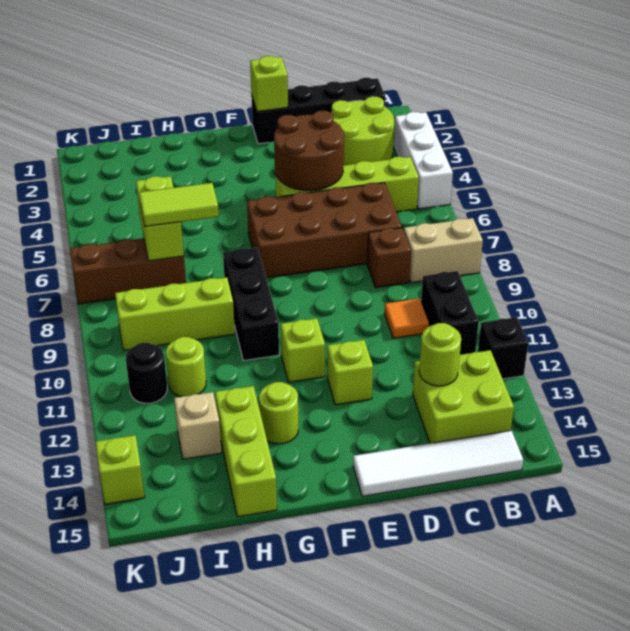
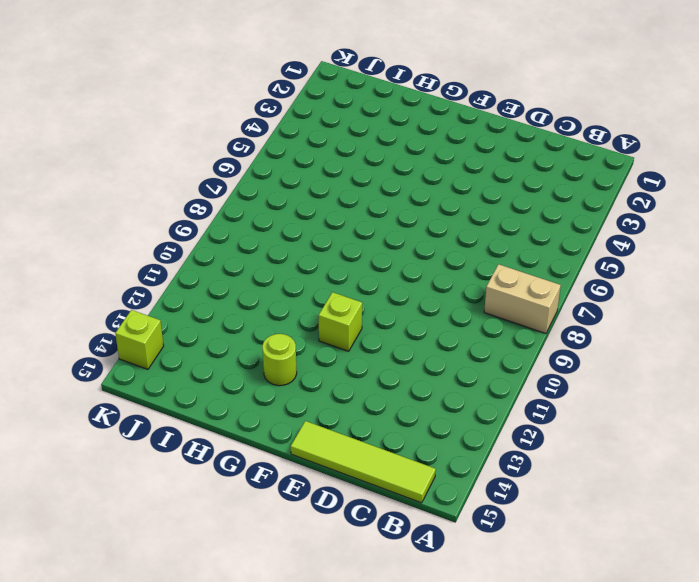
lime 1x4 tile [291,421,436,503] -> white 1x4 tile [353,431,523,496]
none -> white 1x3 brick [394,112,453,209]
none -> black 1x1 brick [478,317,528,379]
none -> black 1x4 brick [251,78,385,144]

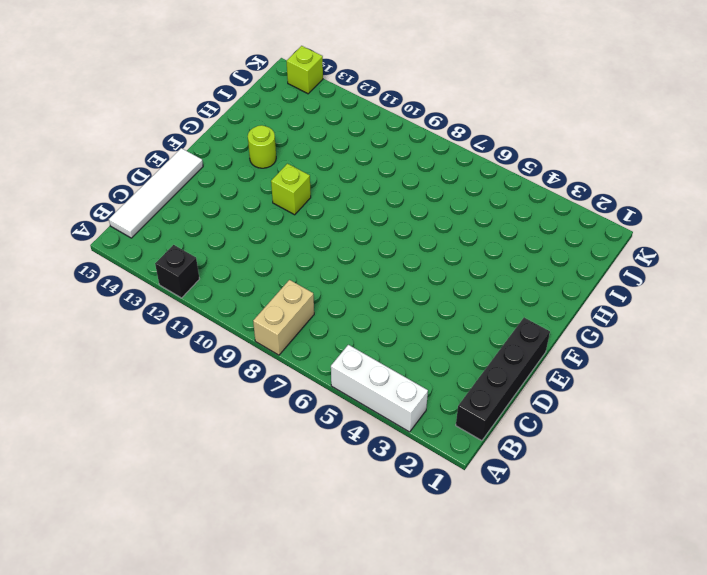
none -> lime 2x2 round brick [331,96,394,165]
none -> lime 1x4 brick [276,157,419,212]
none -> black 1x2 brick [421,271,479,355]

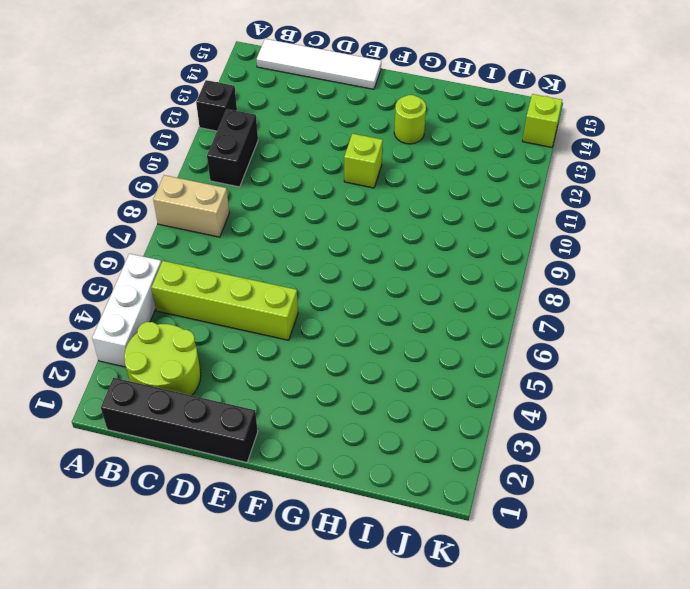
none -> lime 2x2 brick [413,350,514,443]
none -> brown 2x4 brick [247,183,402,278]
none -> brown 1x1 brick [367,228,411,288]

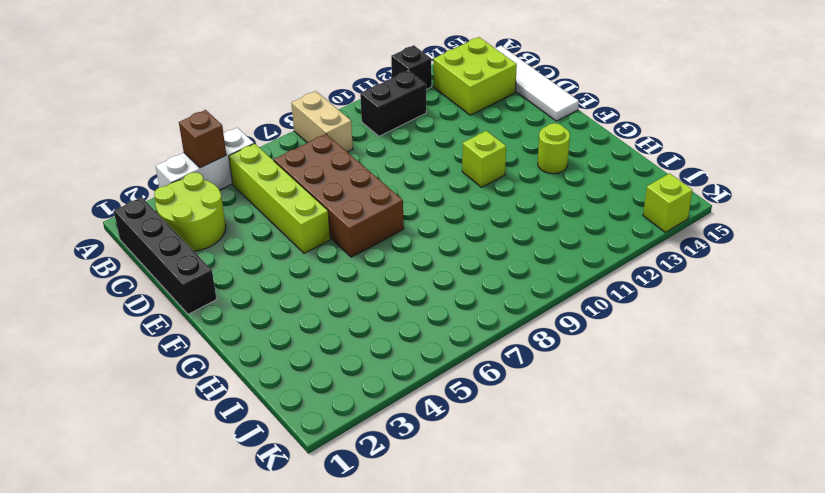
brown 1x1 brick [179,110,226,168] -> brown 1x1 brick moved to [367,228,411,288]
none -> orange 1x1 tile [384,298,429,338]
none -> lime 1x1 brick [327,340,373,405]
none -> black 1x3 brick [223,248,279,361]

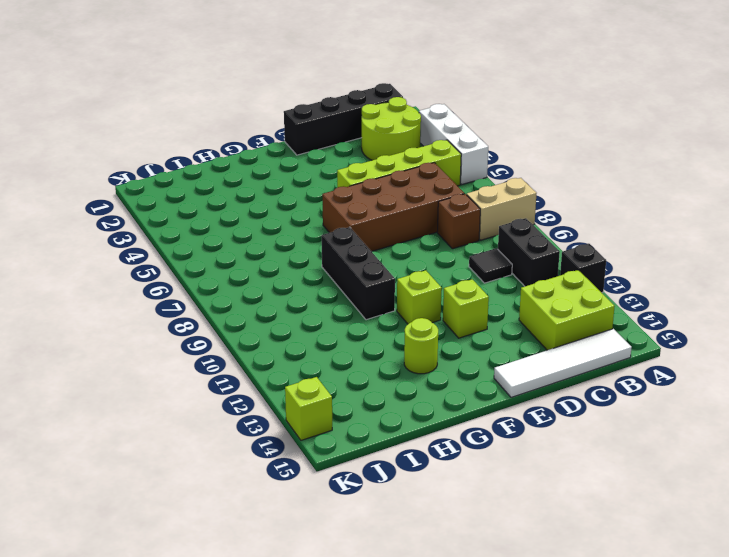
black 1x1 tile [469,248,512,283] -> orange 1x1 tile [384,298,429,338]
none -> lime 1x3 brick [115,277,235,350]
none -> lime 1x3 brick [215,386,277,517]
none -> brown 1x3 brick [70,238,186,304]

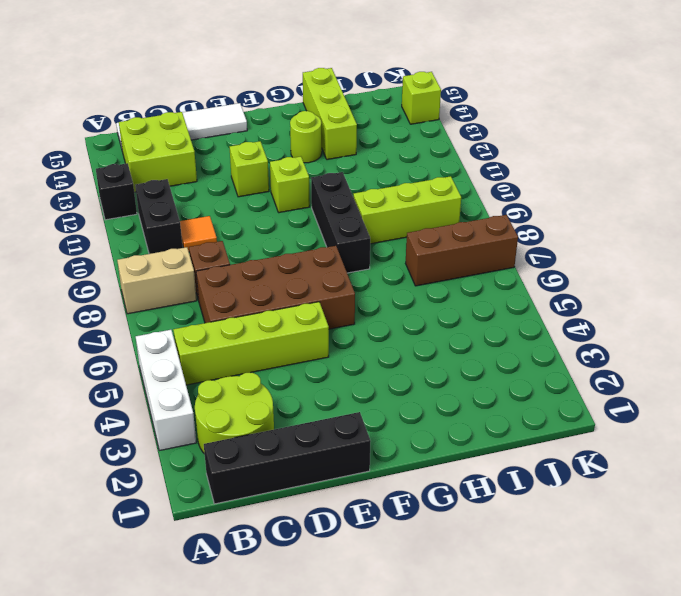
none -> lime 1x1 round brick [166,337,206,397]
none -> tan 1x1 brick [174,392,221,459]
none -> black 1x1 round brick [126,343,167,403]

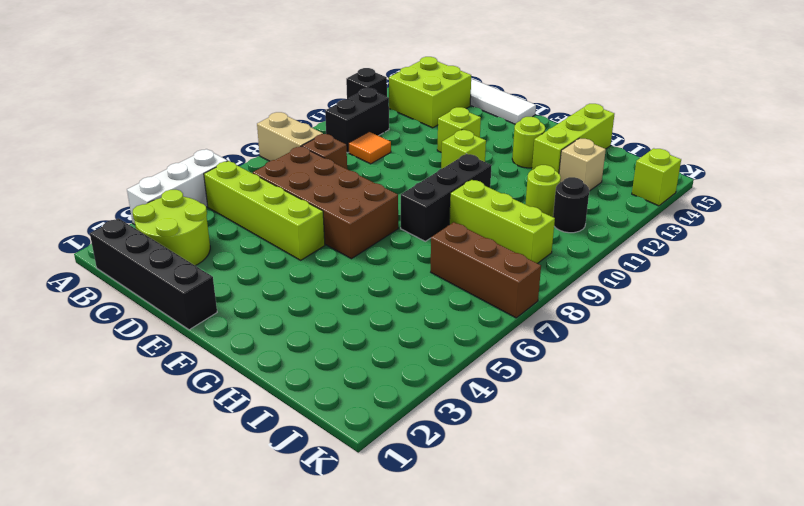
none -> lime 1x1 round brick [419,323,461,386]
none -> brown 2x2 round brick [274,111,344,191]
none -> lime 1x1 brick [250,56,288,112]

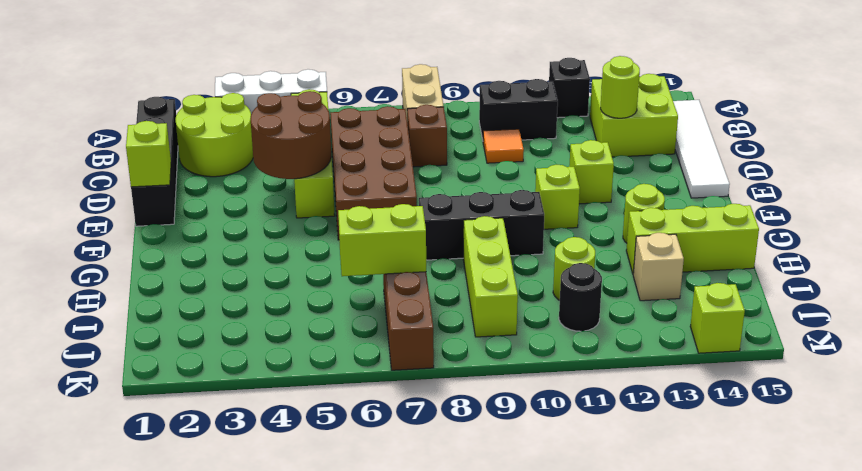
none -> lime 1x2 tile [139,183,219,226]

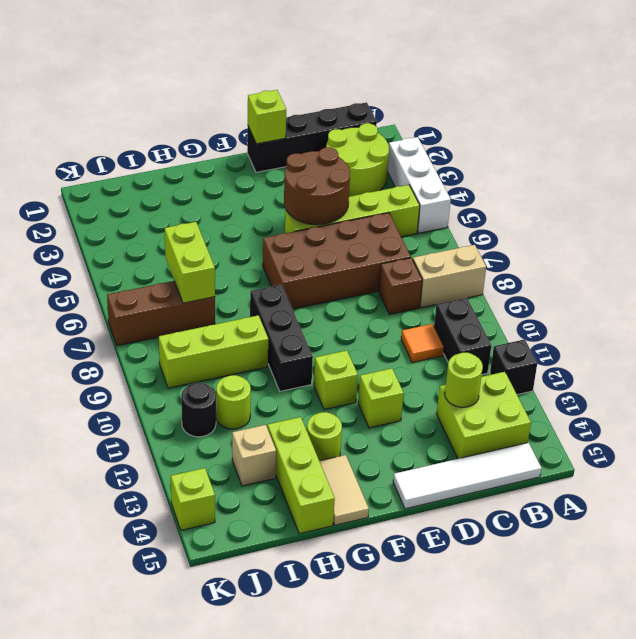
tan 1x2 tile [320,455,369,525] -> none
none -> lime 1x2 tile [139,183,219,226]

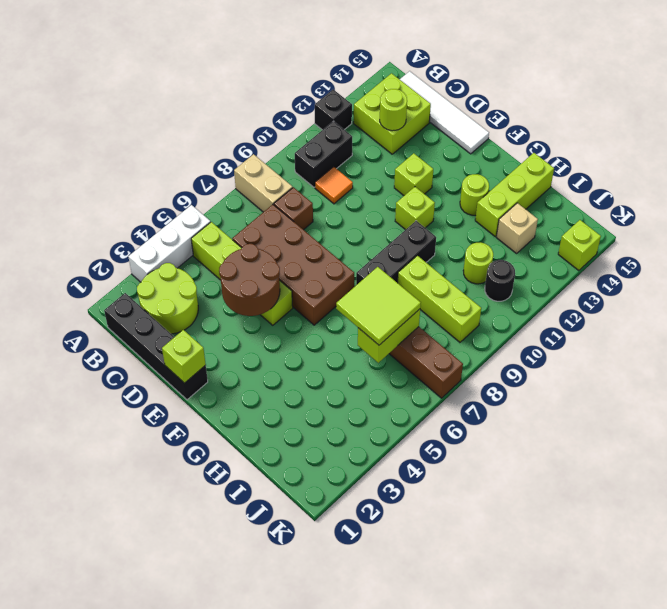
lime 2x2 tile [336,267,421,345] -> lime 1x2 tile [139,183,219,226]

